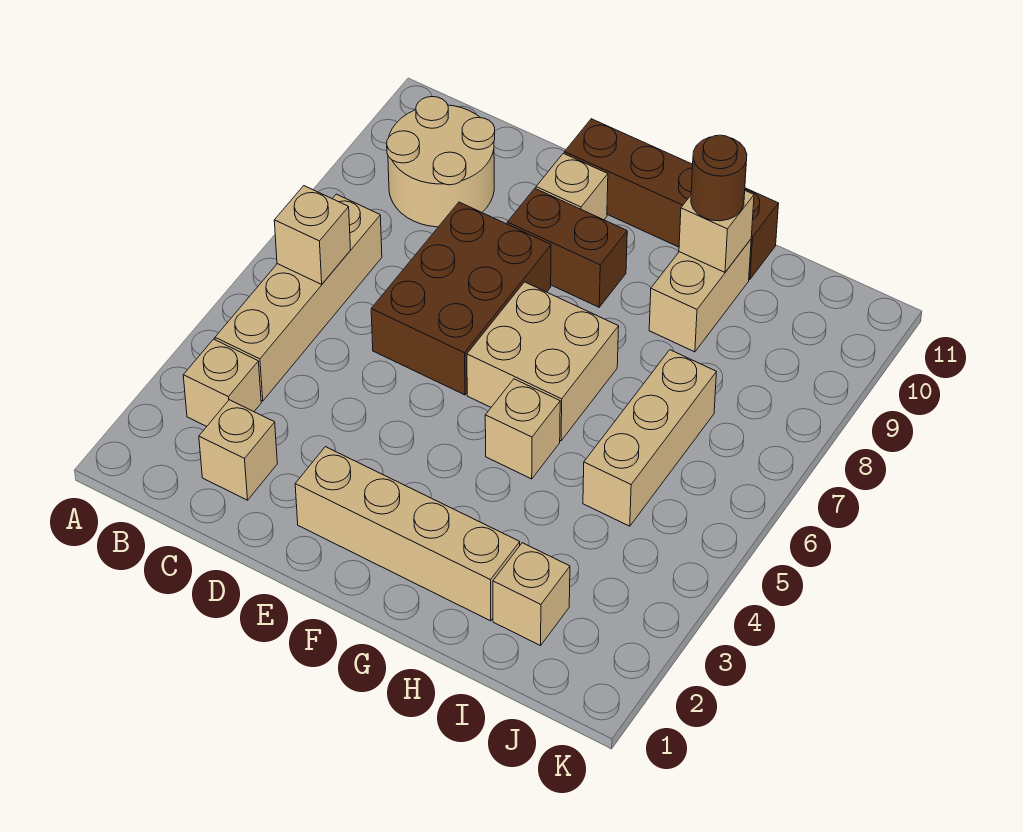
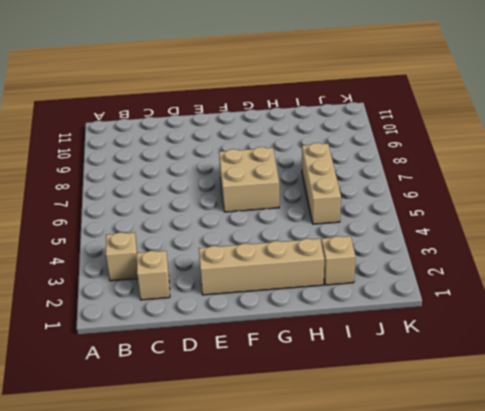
none -> tan 1x4 brick [215,194,382,401]
none -> tan 2x2 round brick [387,97,495,227]
none -> brown 2x3 brick [371,202,551,395]

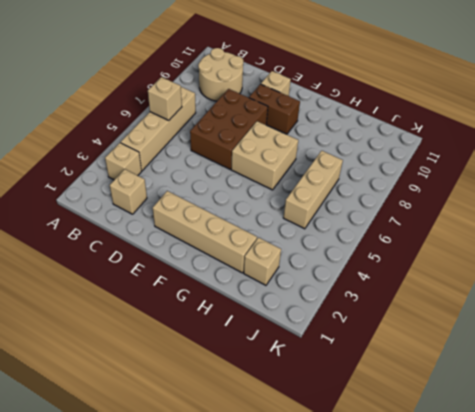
none -> brown 1x4 brick [564,119,779,279]
none -> tan 1x1 brick [485,379,560,479]
none -> tan 1x2 brick [649,239,751,352]

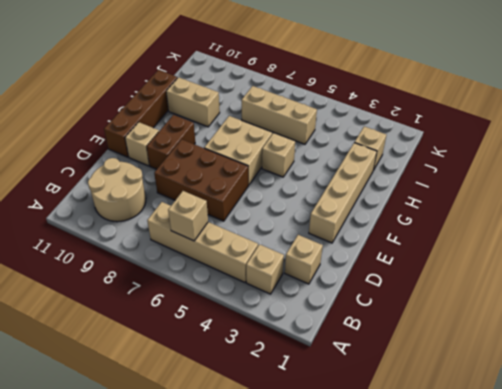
none -> tan 1x1 brick [679,191,754,272]
none -> brown 1x1 round brick [691,135,747,221]

